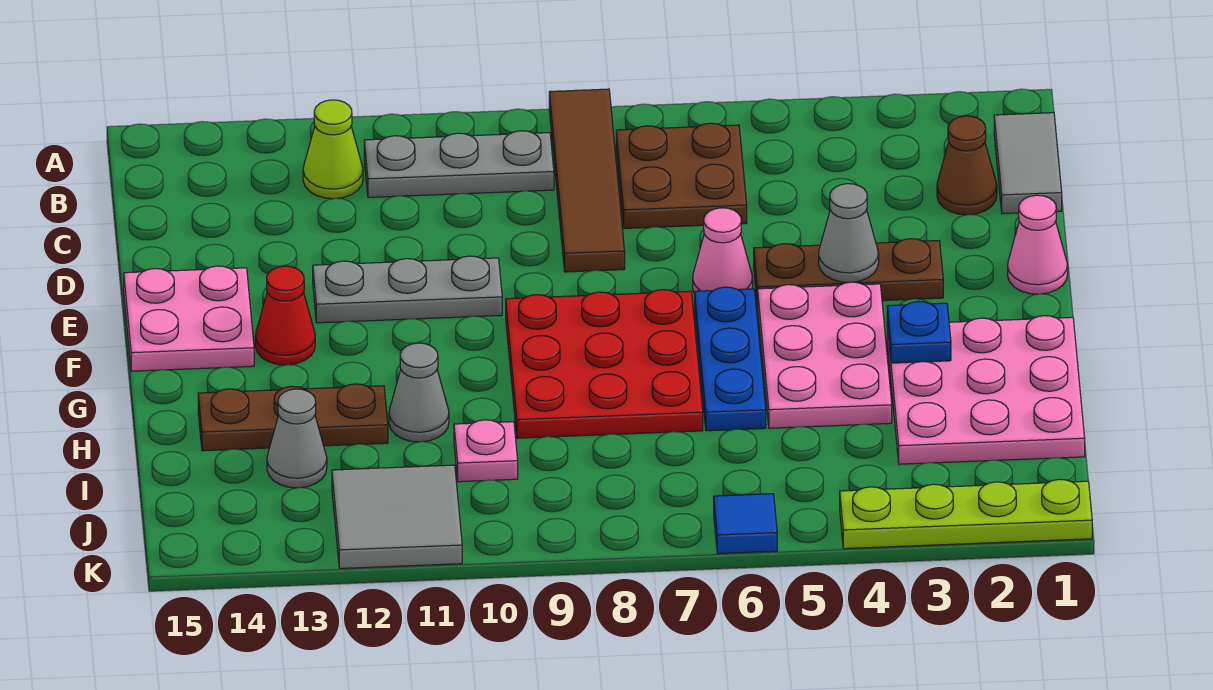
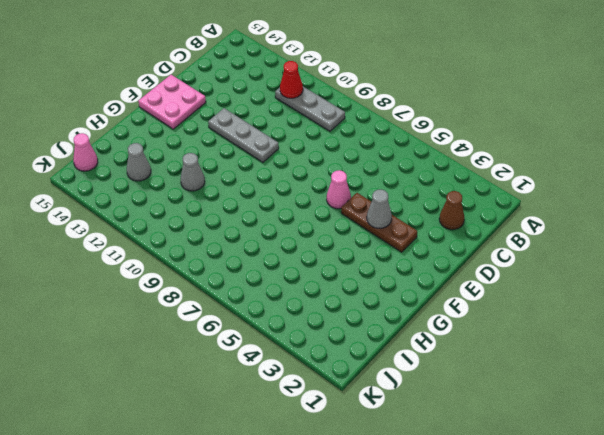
red 1x1 cone [280,61,303,98] -> red 1x1 cone moved to [255,266,315,365]
pink 1x1 cone [73,133,98,171] -> pink 1x1 cone moved to [1008,195,1068,294]
none -> brown 1x4 tile [549,89,625,272]
none -> grey 1x2 tile [994,113,1062,214]
none -> brown 2x2 plate [616,123,747,228]

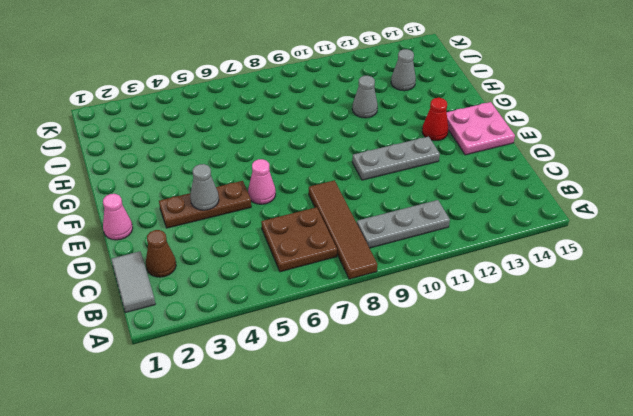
none -> lime 1x1 cone [303,100,363,199]
none -> pink 2x3 plate [758,282,892,428]
none -> blue 1x3 plate [695,287,766,431]

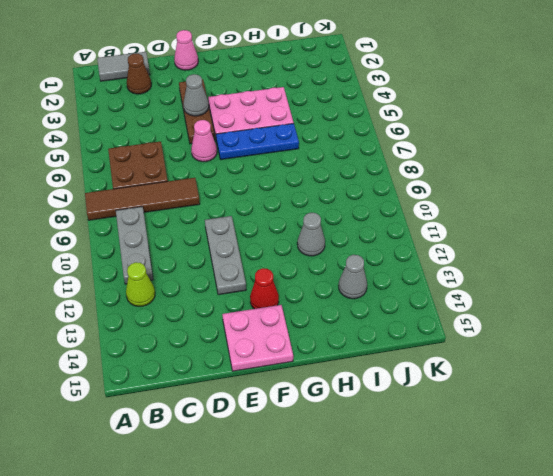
none -> red 3x3 plate [506,290,703,438]
none -> pink 3x3 plate [887,316,1085,464]
none -> brown 1x3 plate [198,384,388,451]

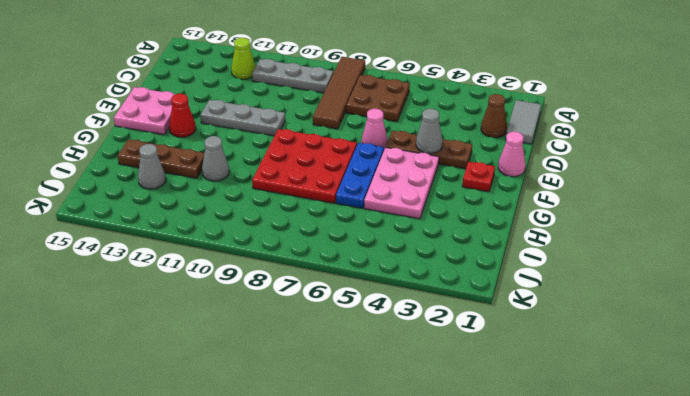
red 1x1 plate [462,162,495,192] -> none
none -> pink 3x3 plate [887,316,1085,464]
none -> pink 1x1 plate [454,420,518,482]
none -> grey 2x2 tile [332,465,462,568]

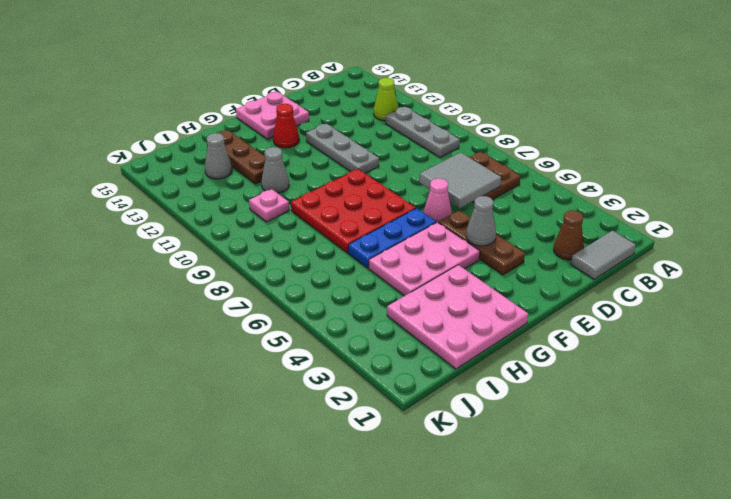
grey 2x2 tile [419,153,501,208] -> grey 2x2 tile moved to [332,465,462,568]
none -> brown 1x4 tile [549,89,625,272]
none -> pink 1x1 cone [1008,195,1068,294]
none -> lime 1x4 plate [840,479,1092,549]

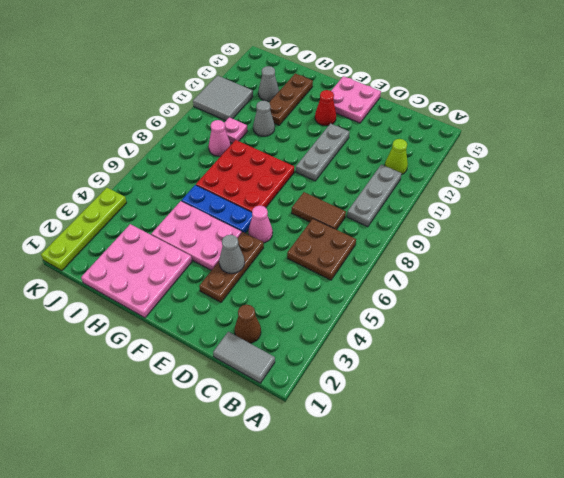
brown 1x2 tile [292,192,346,230] -> brown 1x4 tile [549,89,625,272]
pink 1x1 cone [209,120,231,156] -> pink 1x1 cone moved to [1008,195,1068,294]
none -> blue 1x1 tile [714,494,777,554]
none -> blue 1x1 plate [887,301,951,363]

